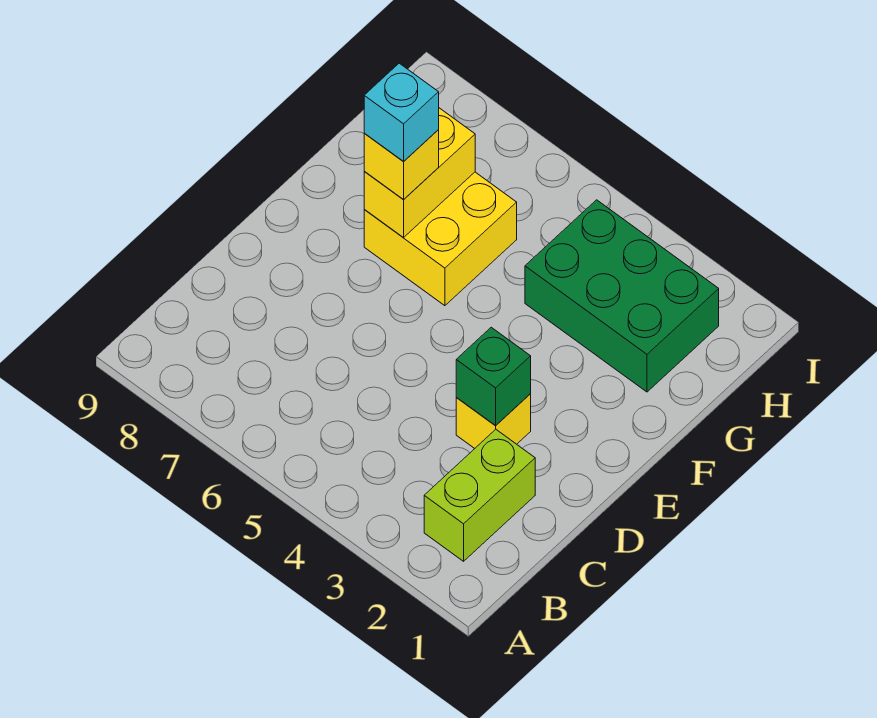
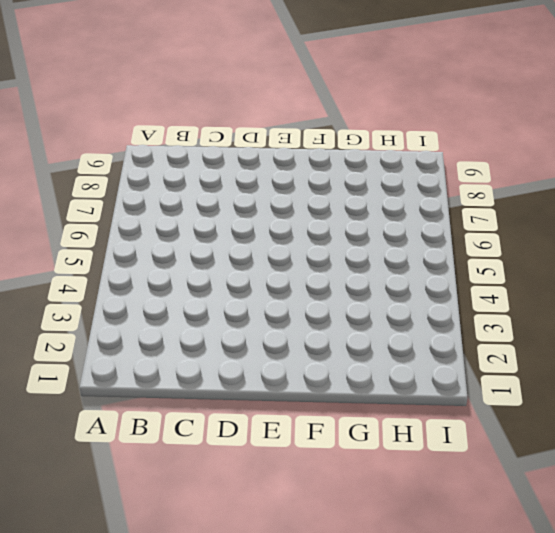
none -> lime 1x2 brick [424,429,535,561]
none -> yellow 1x1 brick [456,394,531,448]

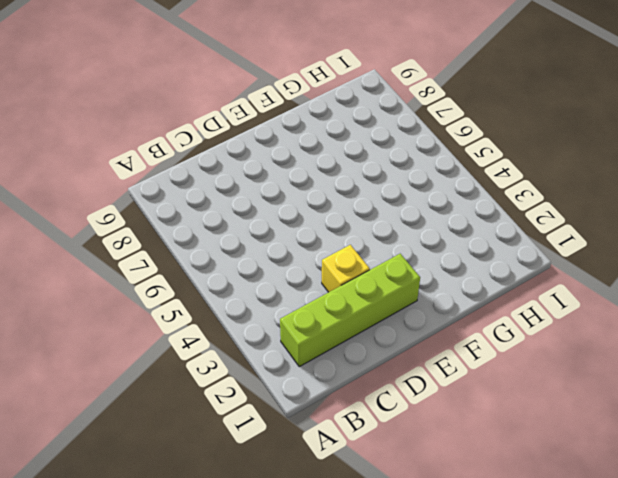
lime 1x4 brick [280,254,420,367] -> lime 1x2 brick [424,429,535,561]
none -> yellow 2x2 brick [364,172,517,306]
none -> green 2x3 brick [525,200,719,392]

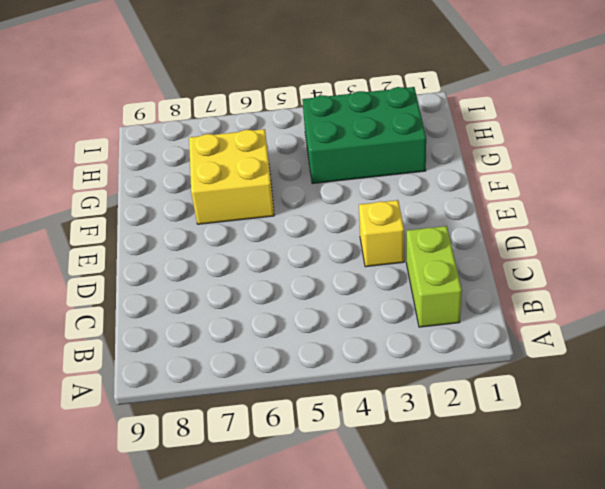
none -> green 1x1 brick [456,327,531,426]
none -> yellow 1x2 brick [364,108,475,237]

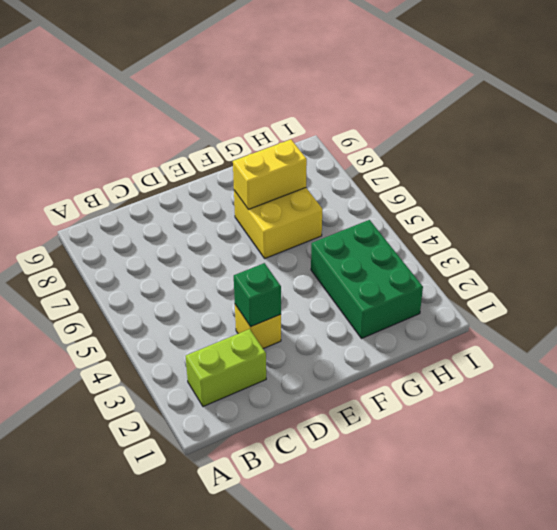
none -> yellow 1x1 brick [364,130,439,199]
none -> cyan 1x1 brick [364,63,439,162]

